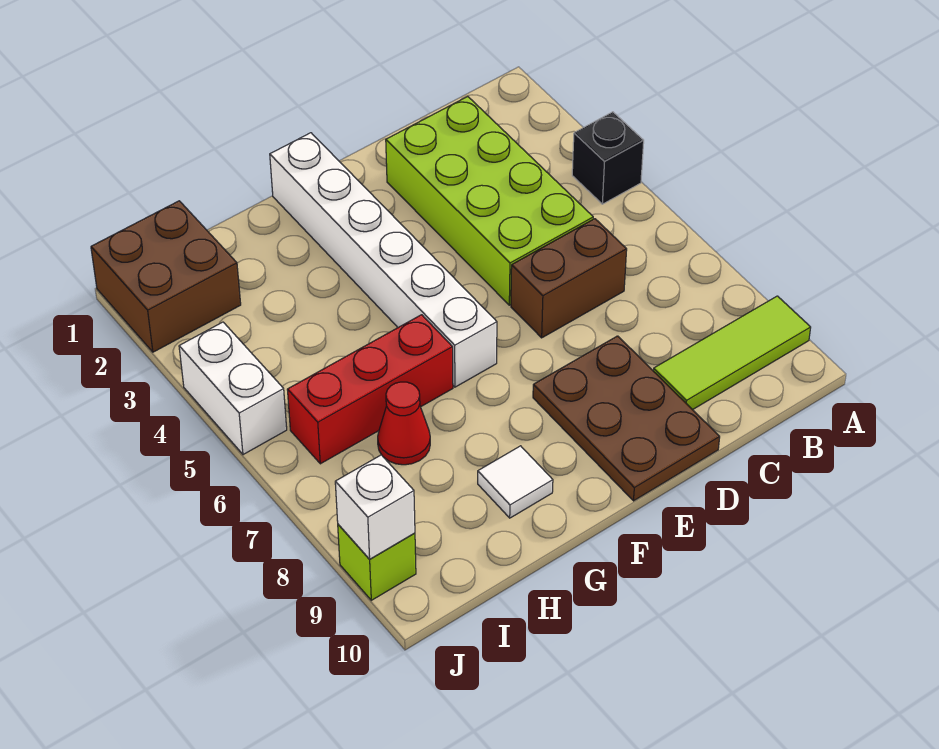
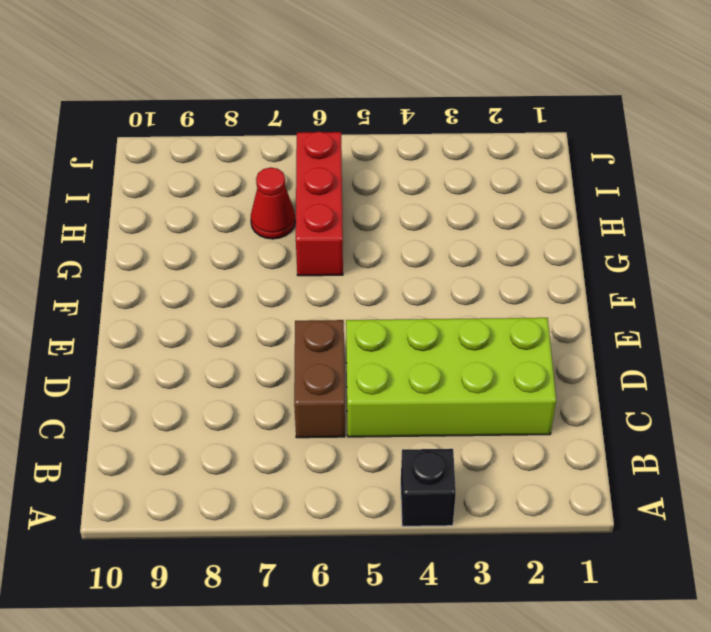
none -> lime 1x3 tile [653,296,811,410]
none -> brown 2x3 plate [533,336,720,501]
none -> white 1x6 brick [270,133,497,387]

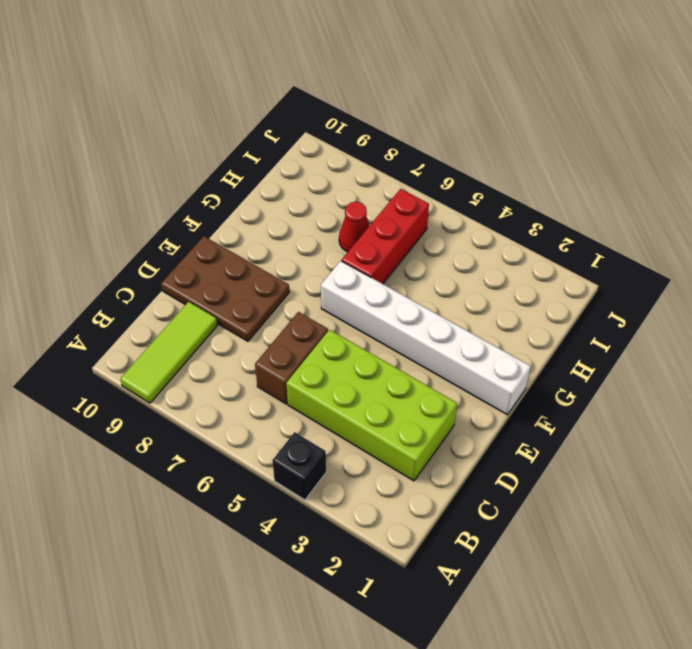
none -> white 1x1 tile [478,446,553,518]
none -> brown 2x2 brick [91,201,241,352]
none -> white 1x2 brick [179,322,287,455]

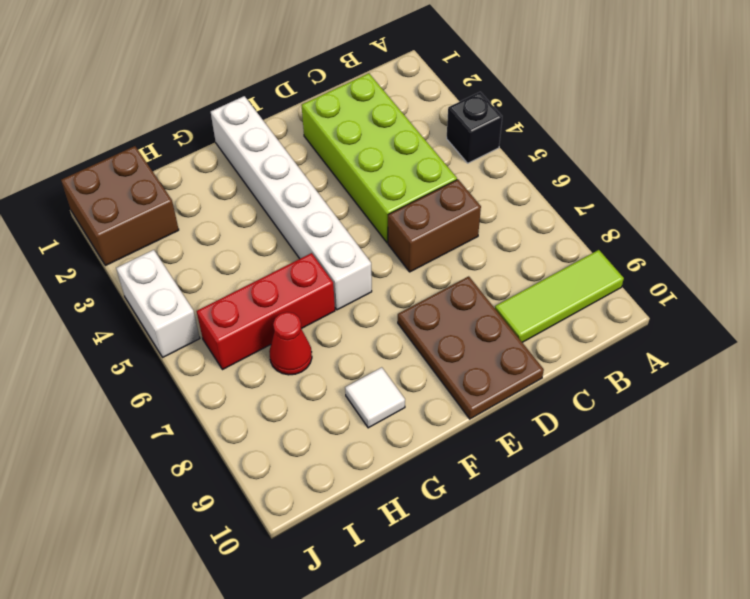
none -> lime 1x1 brick [338,524,416,600]
none -> white 1x1 brick [335,455,415,559]

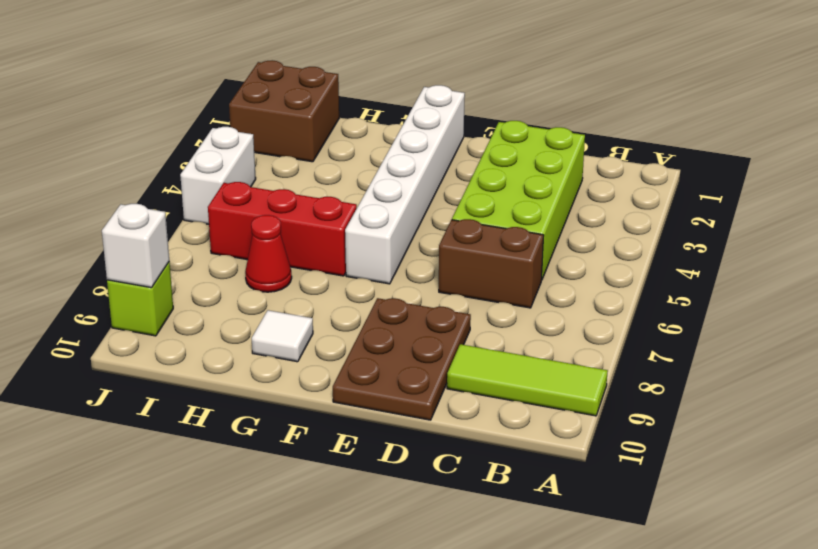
none -> black 1x1 brick [572,112,644,204]

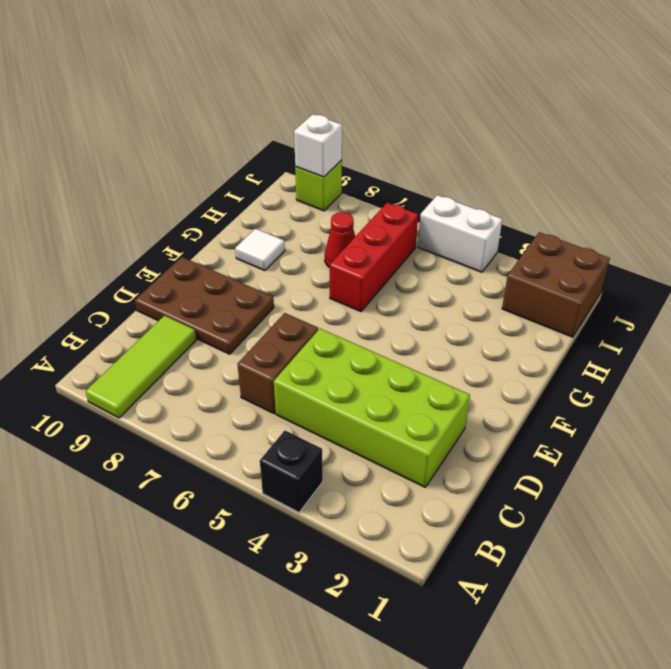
none -> white 1x6 brick [270,133,497,387]

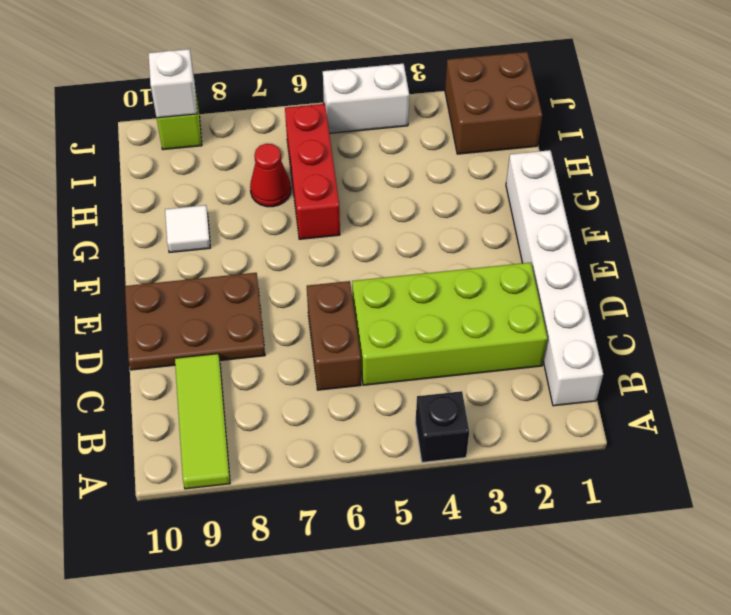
white 1x6 brick [506,150,603,406] -> white 1x6 brick turned to [270,133,497,387]

